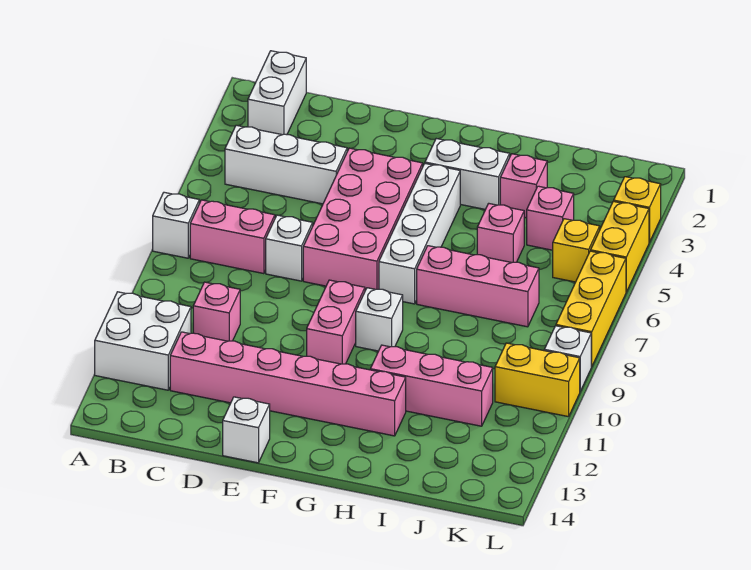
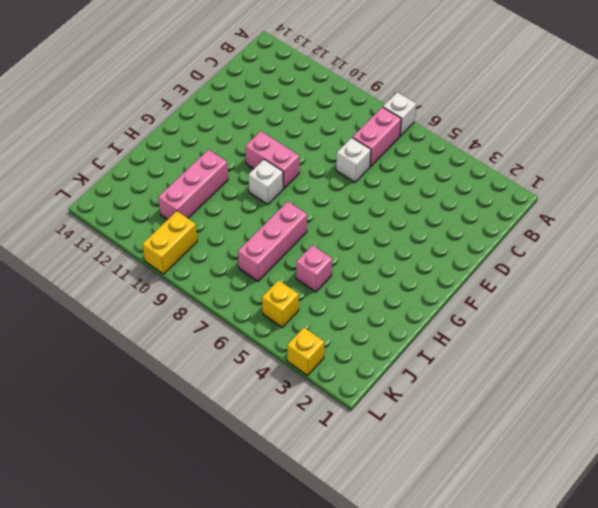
none -> white 2x2 brick [95,292,191,390]
none -> white 1x2 brick [248,51,306,135]
none -> white 1x3 brick [225,125,347,204]

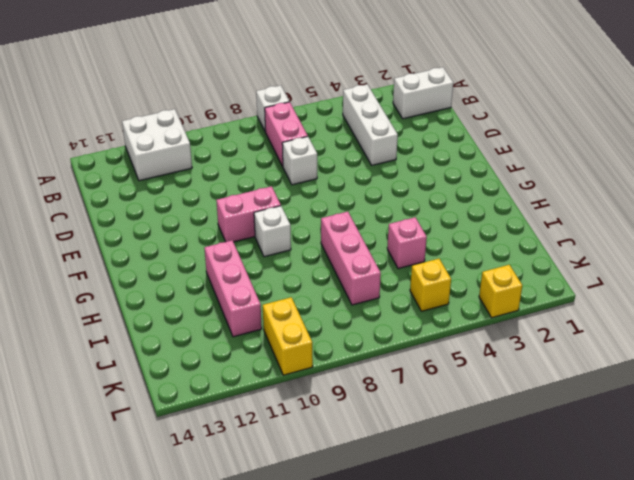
none -> pink 1x1 brick [193,282,240,341]
none -> pink 1x6 brick [170,332,406,436]
none -> pink 2x4 brick [303,148,423,290]

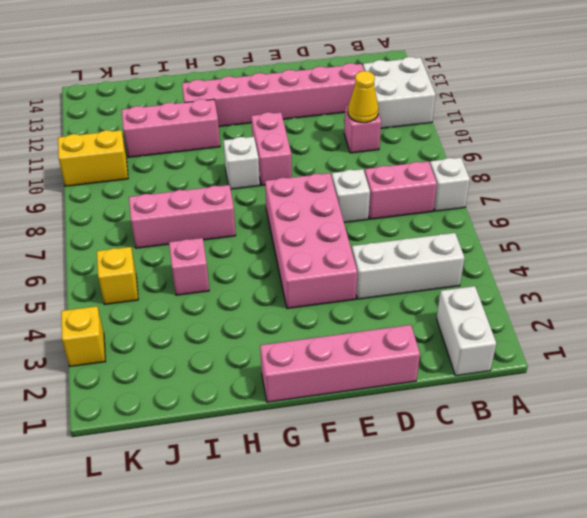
yellow 1x1 cone [348,71,379,123] -> none
pink 1x4 brick [260,325,420,402] -> none
none -> white 1x1 brick [223,397,270,463]
none -> white 1x2 brick [425,139,510,209]
none -> white 1x4 brick [379,164,460,304]

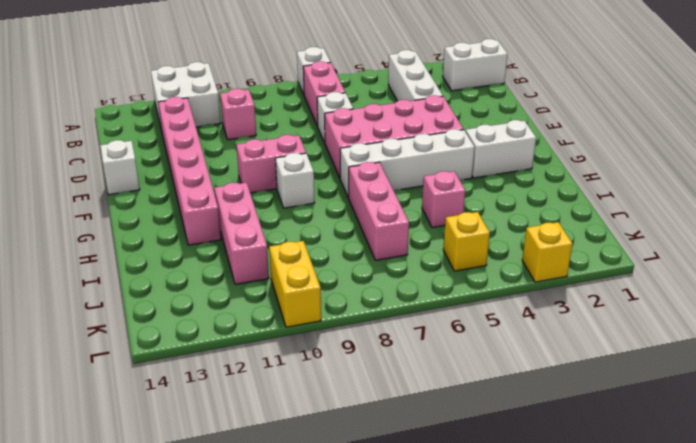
white 1x2 brick [465,120,536,178] -> white 1x2 brick turned to [425,139,510,209]
none -> pink 1x1 brick [500,154,547,218]
none -> pink 1x1 brick [527,186,574,250]
none -> yellow 1x2 brick [591,201,649,292]

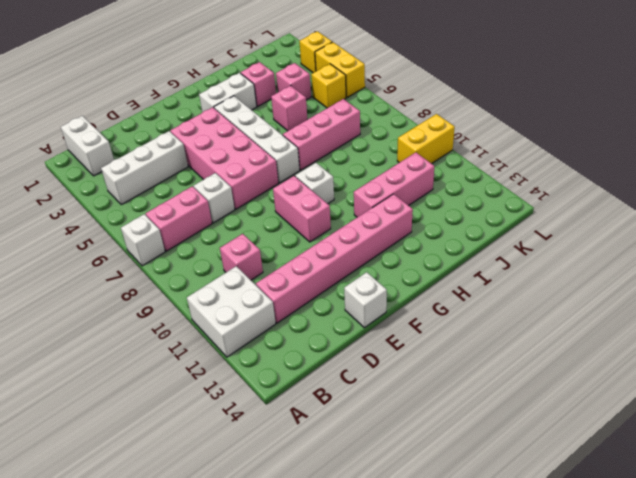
none -> yellow 1x3 brick [556,251,626,367]
none -> white 1x1 brick [544,326,591,391]

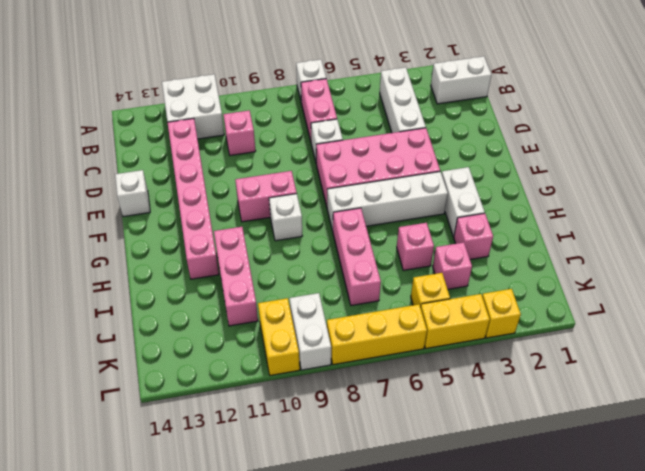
white 1x2 brick [289,293,331,370] -> white 1x1 brick [544,326,591,391]

